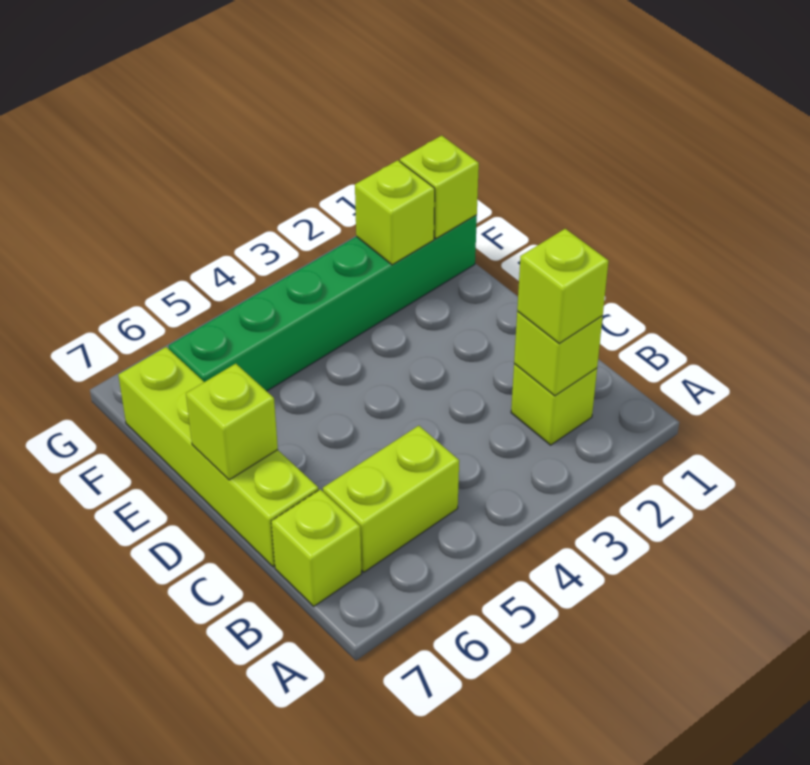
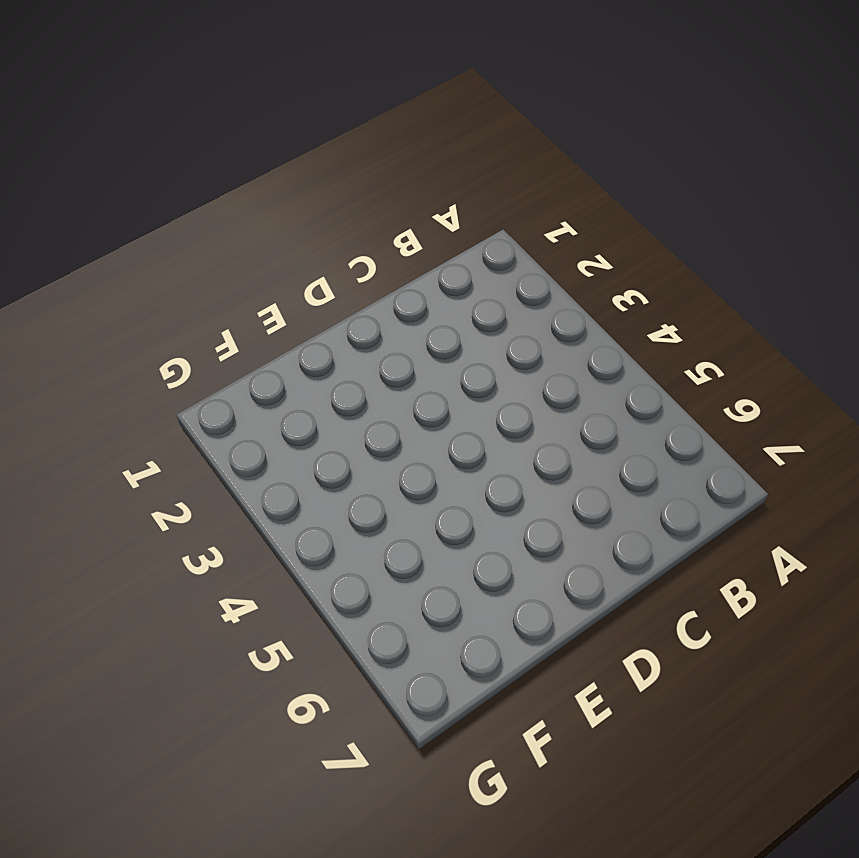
none -> lime 1x1 brick [511,364,597,445]
none -> lime 1x2 brick [323,426,459,572]

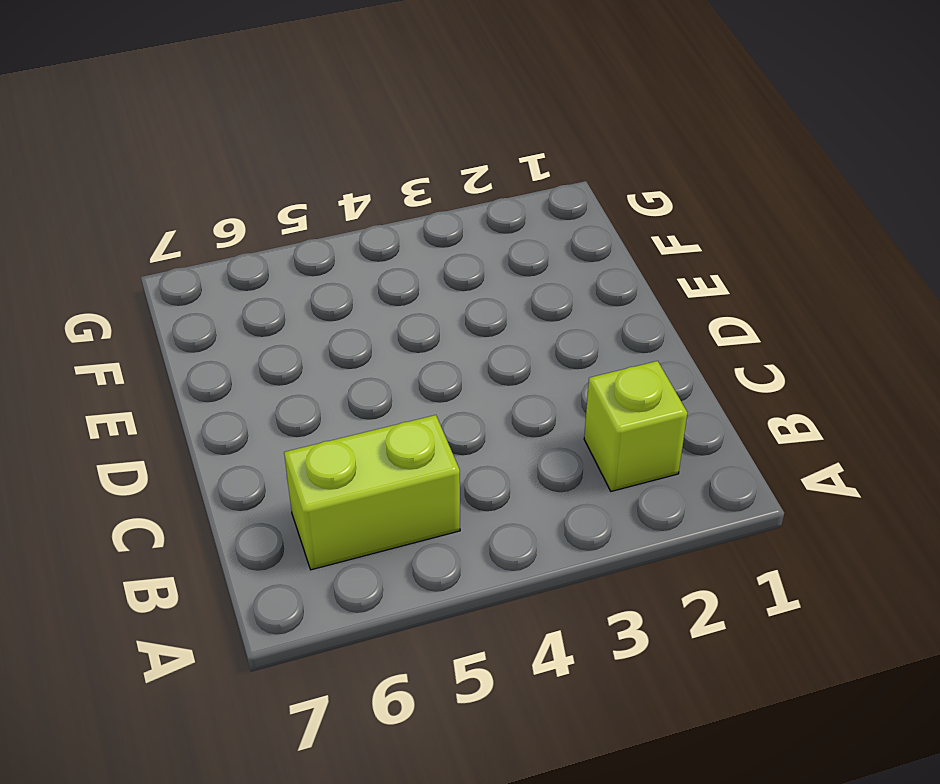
none -> lime 1x1 brick [271,489,362,606]
none -> lime 1x4 brick [118,347,318,567]

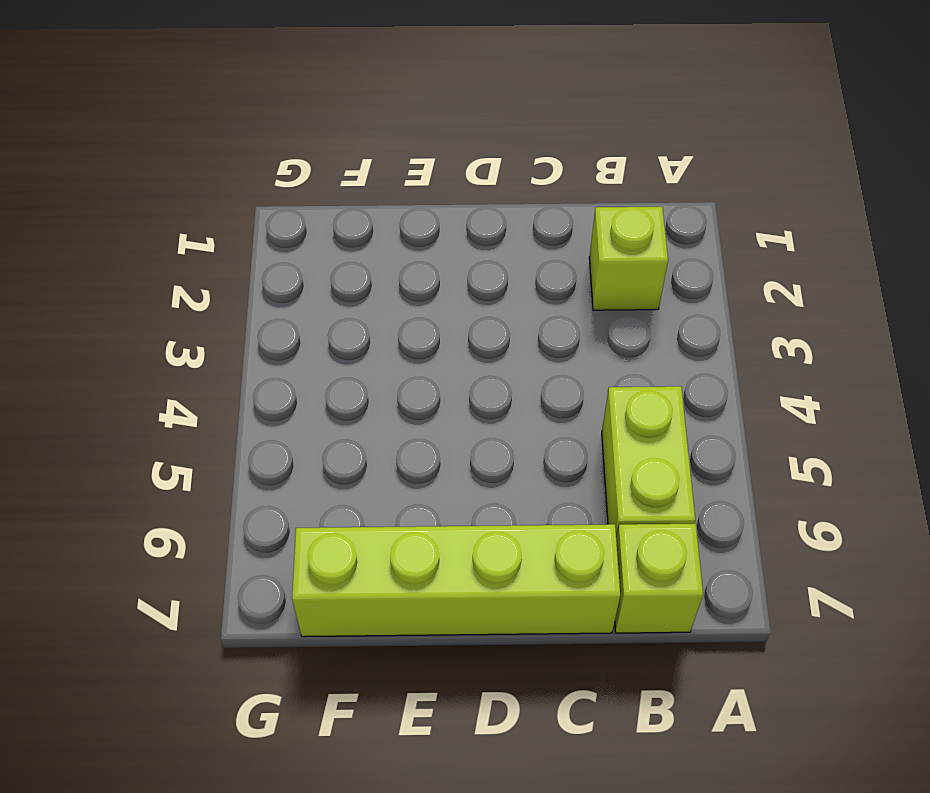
none -> green 1x6 brick [169,215,477,391]
none -> lime 1x1 brick [514,311,603,396]

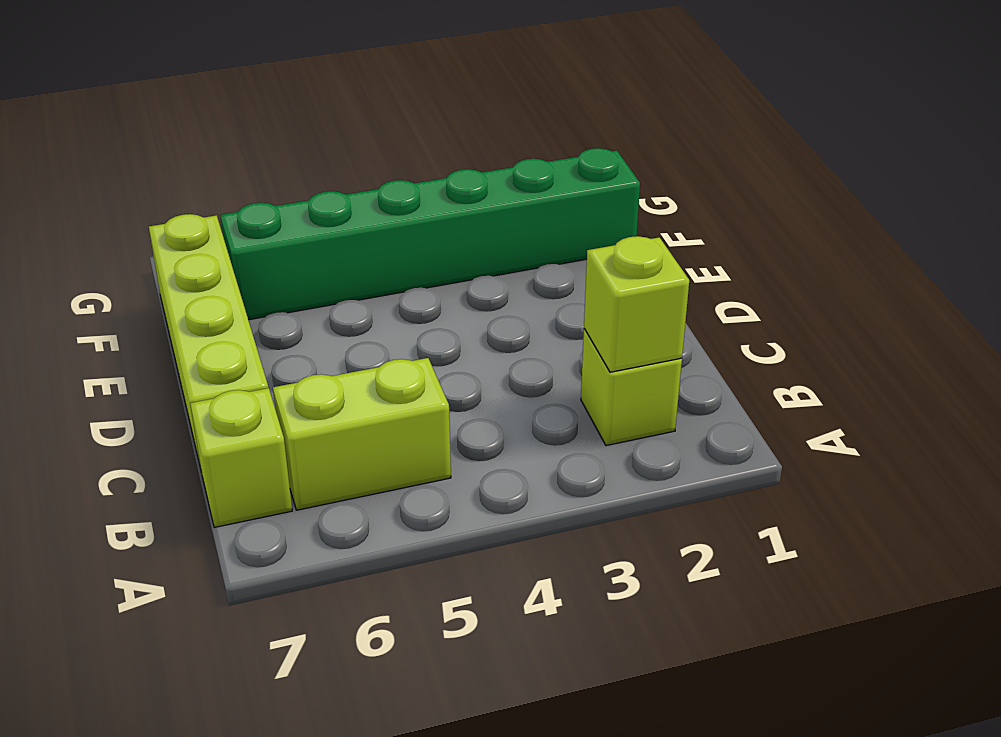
none -> lime 1x1 brick [186,364,278,480]
none -> lime 1x1 brick [400,135,479,239]

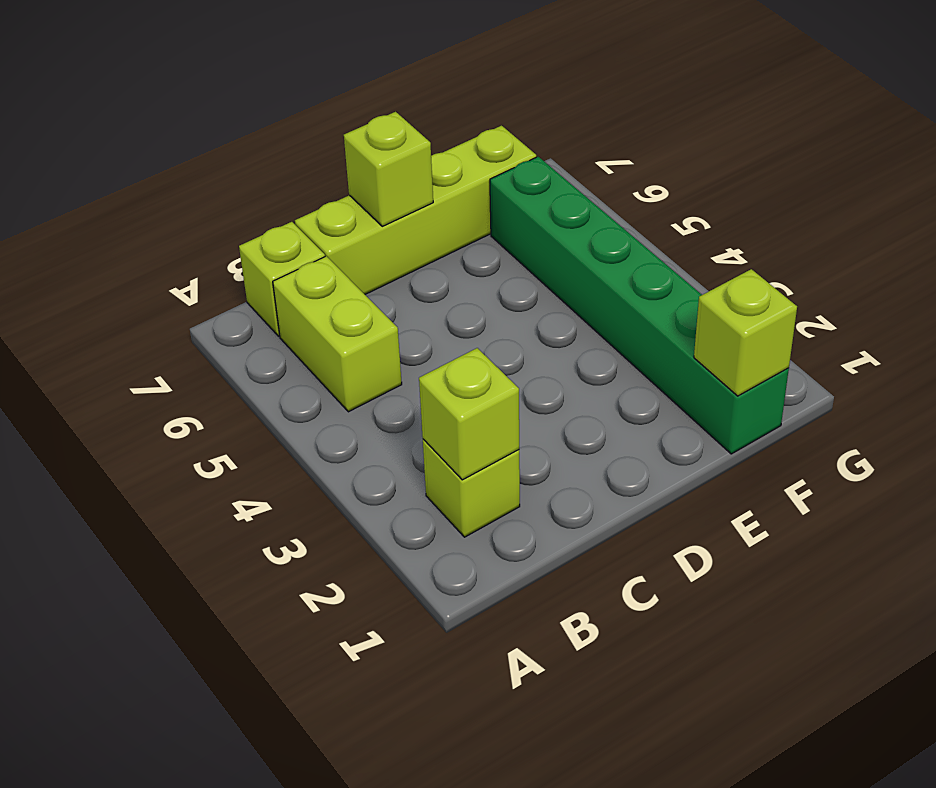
none -> lime 1x1 brick [355,160,435,265]
none -> lime 1x1 brick [517,229,608,344]

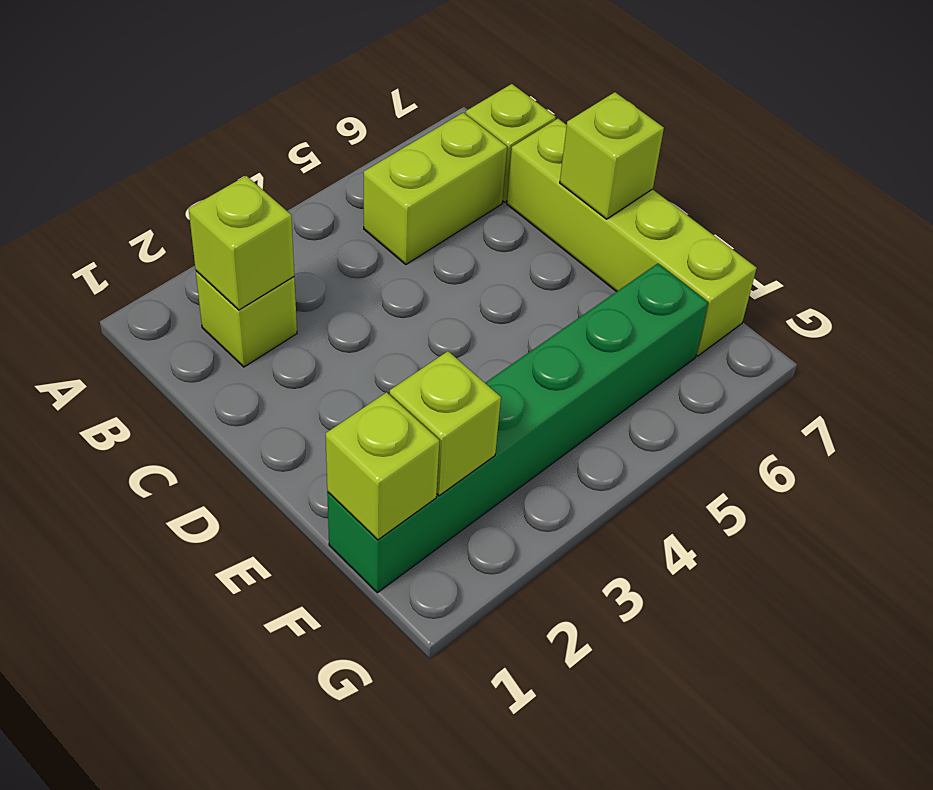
none -> lime 1x1 brick [517,229,608,344]

